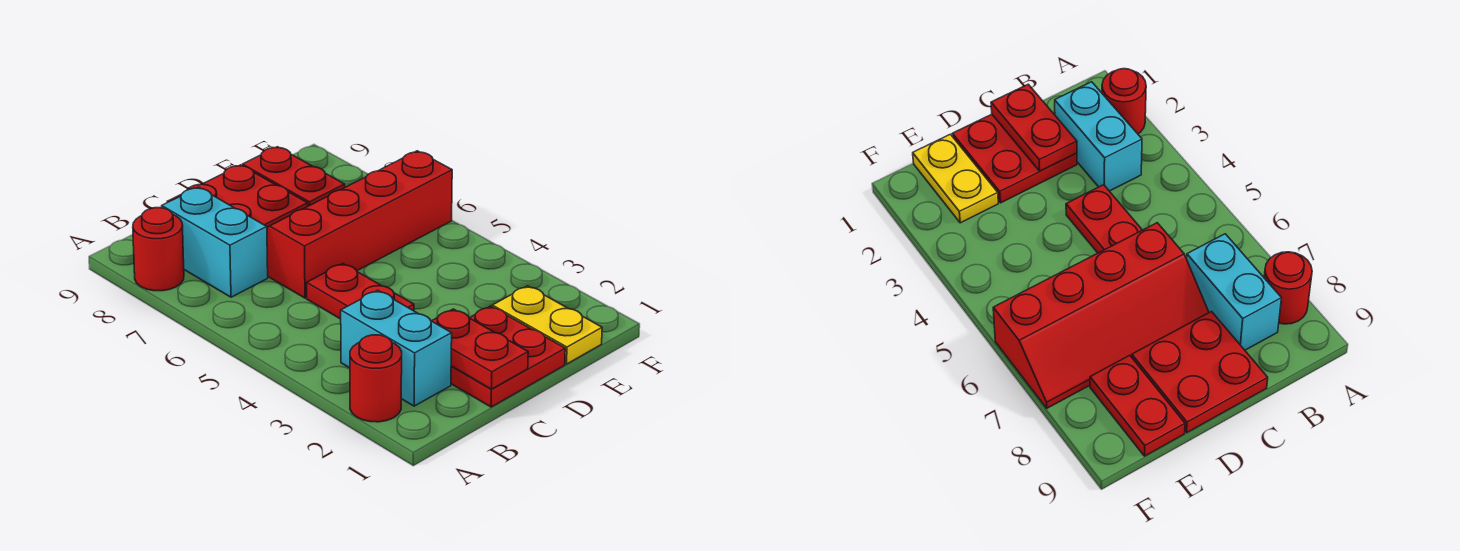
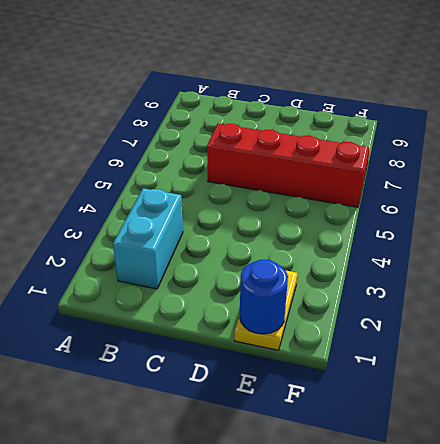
blue 1x1 round brick [240,260,288,334] -> none
none -> red 1x1 round brick [350,335,402,422]
none -> red 1x1 round brick [133,208,184,291]

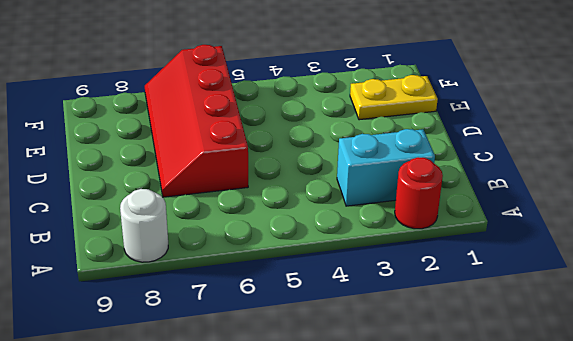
white 1x1 round brick [120,189,168,262] -> red 1x1 round brick [133,208,184,291]
none -> cyan 1x2 brick [162,187,268,297]
none -> red 2x2 plate [451,306,565,407]

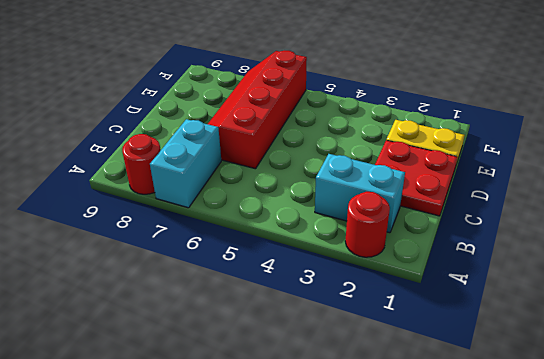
cyan 1x2 brick [150,119,221,208] -> cyan 1x2 brick turned to [162,187,268,297]
none -> red 1x2 plate [307,264,414,319]
none -> red 2x2 plate [167,165,308,227]

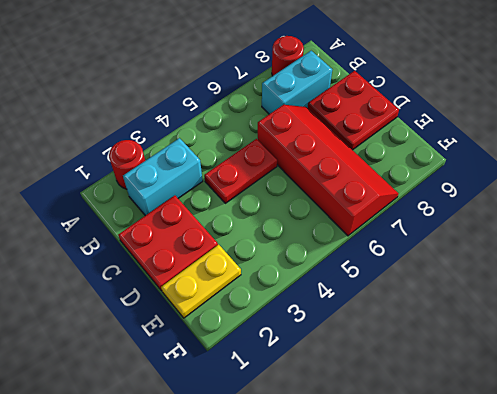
none -> red 1x2 plate [242,147,345,206]
none -> red 1x2 plate [432,309,528,389]

